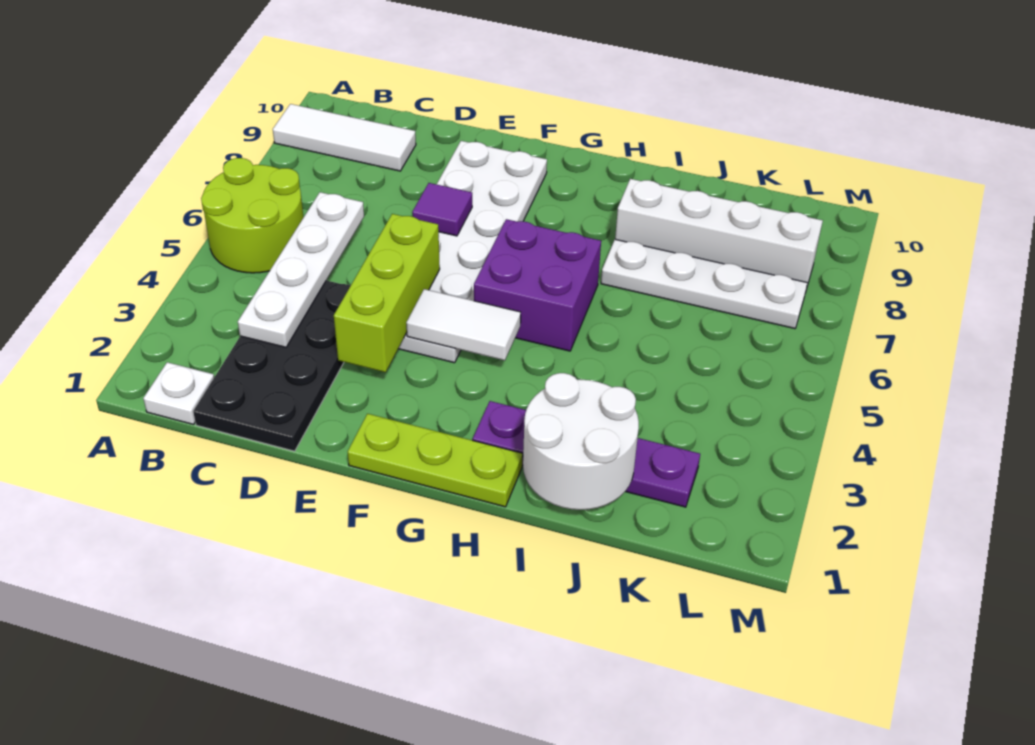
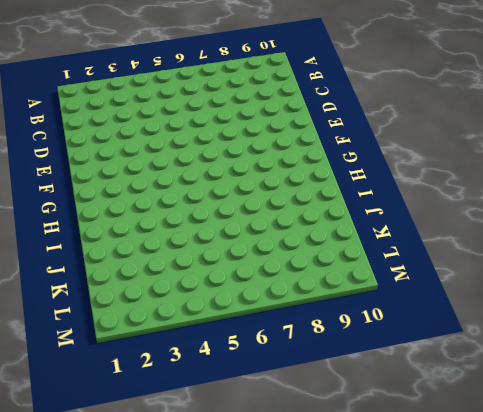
none -> lime 2x2 round brick [201,158,304,273]
none -> white 1x3 tile [273,104,416,171]
none -> white 1x1 plate [143,362,214,425]

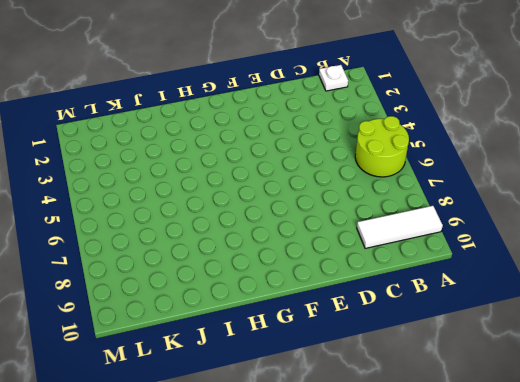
none -> black 2x4 plate [193,280,350,451]
none -> white 2x6 plate [398,141,547,363]
none -> lime 1x3 plate [348,414,523,507]

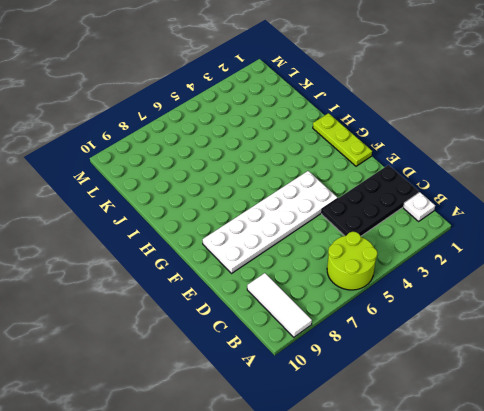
none -> purple 2x2 brick [474,219,601,351]
none -> purple 1x4 plate [473,401,700,507]
none -> white 1x4 plate [601,239,807,329]

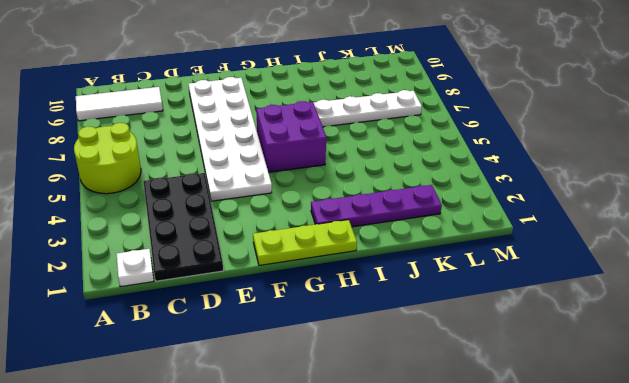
none -> white 1x4 brick [615,179,823,290]
none -> white 1x4 plate [238,192,364,347]
none -> lime 1x3 brick [334,214,440,372]

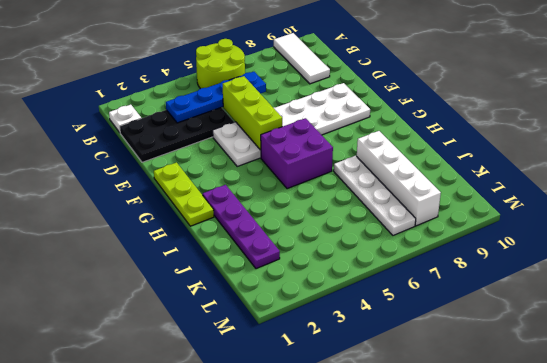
blue 1x4 plate [166,72,266,123] -> white 1x4 plate [238,192,364,347]
lime 1x3 brick [223,76,282,150] -> lime 1x3 brick turned to [334,214,440,372]
none -> purple 1x1 tile [412,183,472,236]
none -> white 1x2 tile [406,289,521,360]
none -> white 2x2 round brick [523,373,639,510]

